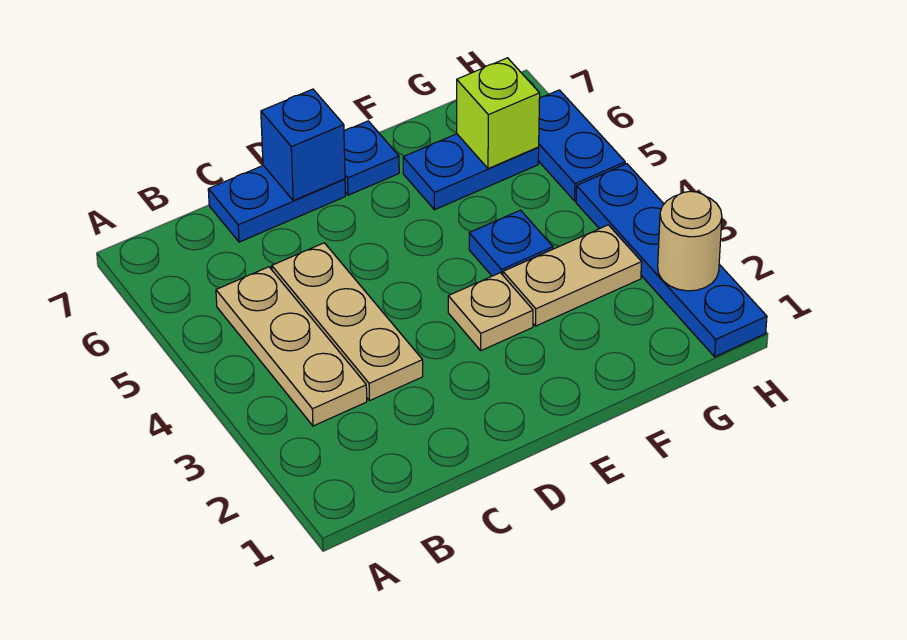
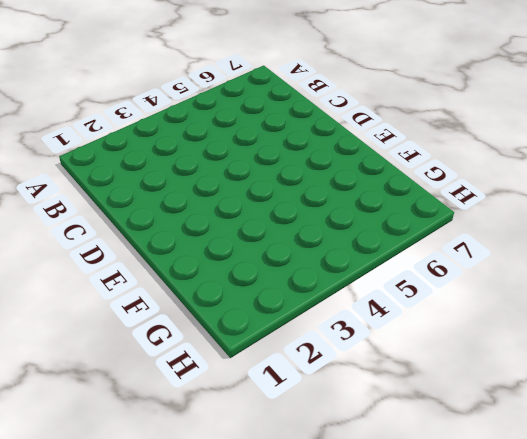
none -> tan 1x3 plate [216,267,367,426]
none -> tan 1x3 plate [272,243,423,401]
none -> blue 1x2 plate [208,165,345,242]

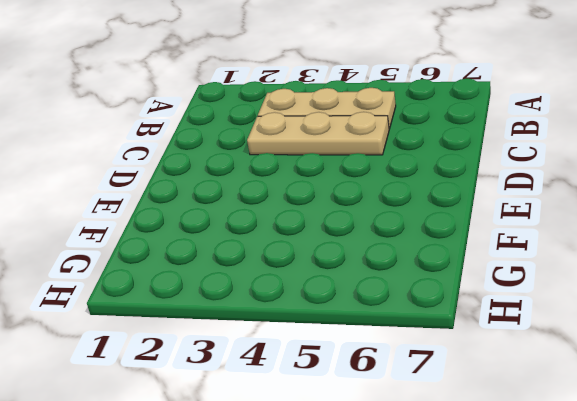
none -> blue 1x2 plate [208,165,345,242]
none -> tan 1x1 plate [448,273,533,351]
none -> blue 1x1 plate [344,121,399,195]

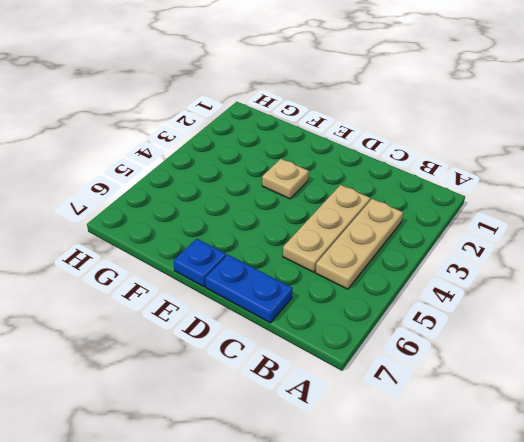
none -> tan 1x2 plate [503,225,642,326]
none -> blue 1x1 plate [469,210,553,276]
none -> blue 1x2 plate [403,134,539,210]

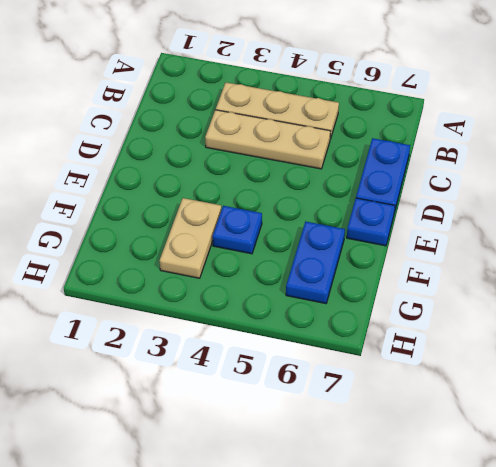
none -> tan 1x1 plate [448,273,533,351]
none -> blue 1x4 plate [576,164,767,357]
none -> blue 1x2 plate [538,90,625,201]

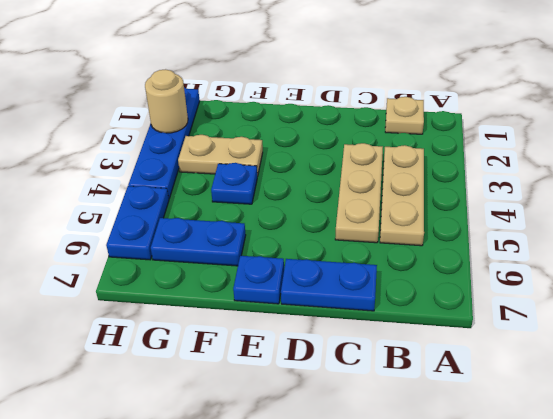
tan 1x1 plate [385,97,424,134] -> tan 1x1 plate moved to [448,273,533,351]
none -> blue 1x1 brick [261,89,345,201]
none -> lime 1x1 brick [457,58,540,169]

